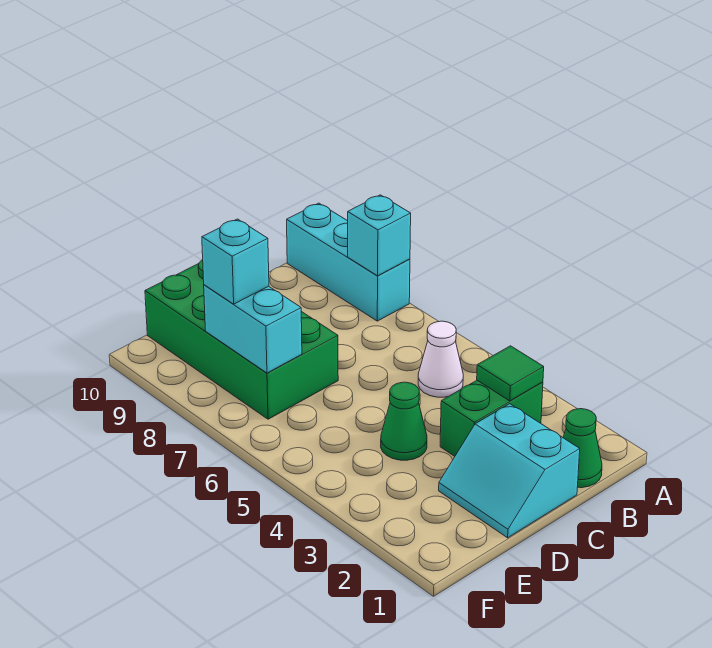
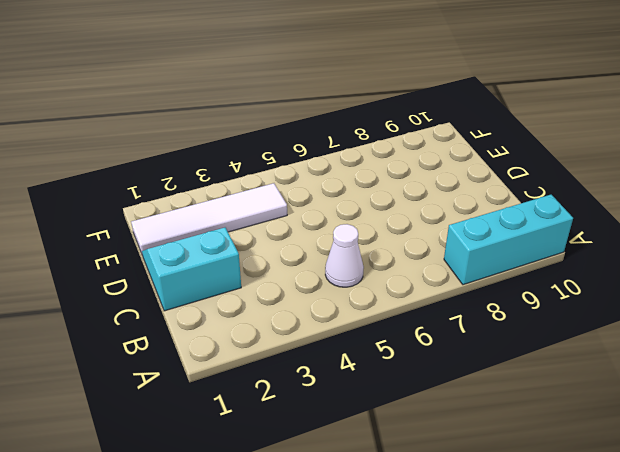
white 1x4 tile [131,183,287,253] -> none
none -> green 1x1 cone [563,409,602,488]
none -> green 1x2 brick [440,380,543,456]

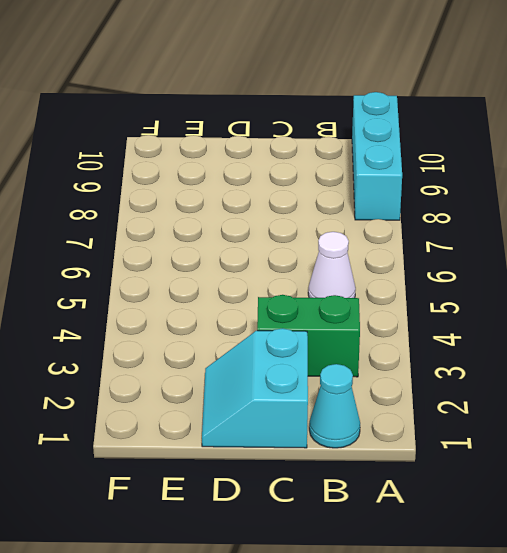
cyan 1x1 cone [309,364,360,448] -> green 1x1 cone [563,409,602,488]
none -> green 1x1 cone [381,382,427,460]
none -> green 2x4 brick [145,260,338,419]

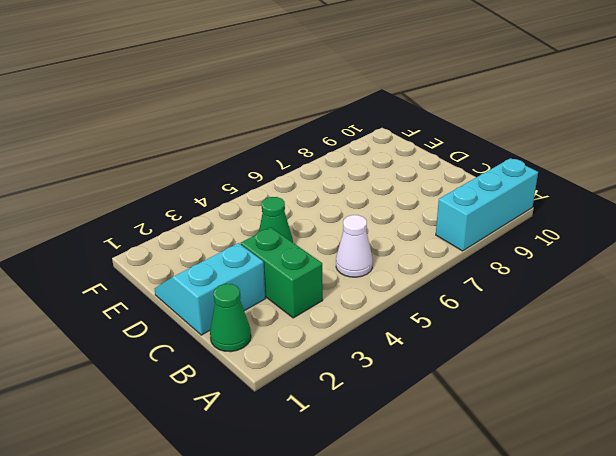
none -> green 2x4 brick [145,260,338,419]
none -> cyan 1x1 brick [348,195,411,276]

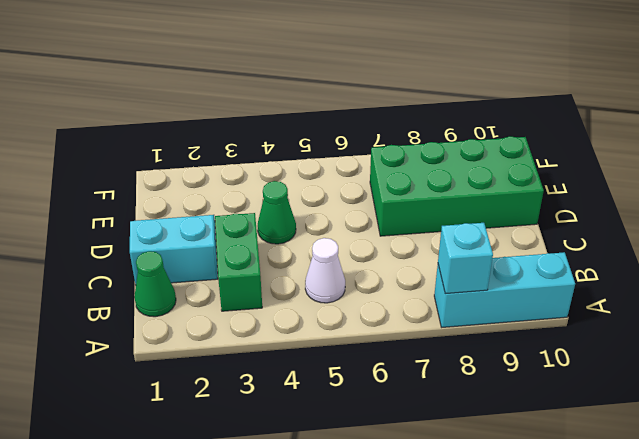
none -> green 1x1 tile [477,346,544,401]
none -> cyan 1x2 brick [204,285,302,373]

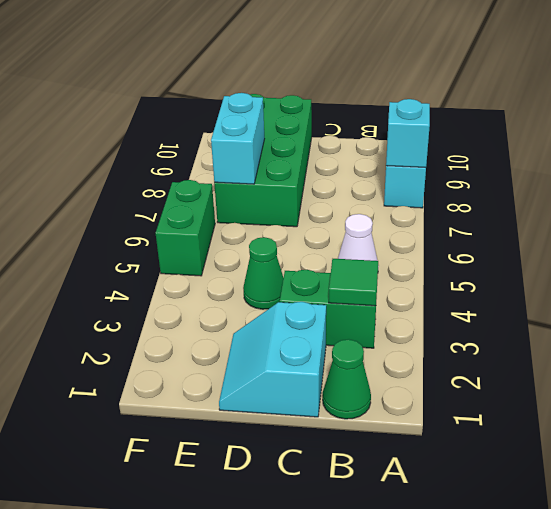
green 1x2 brick [156,180,215,276] -> none
none -> cyan 1x1 brick [202,219,269,304]

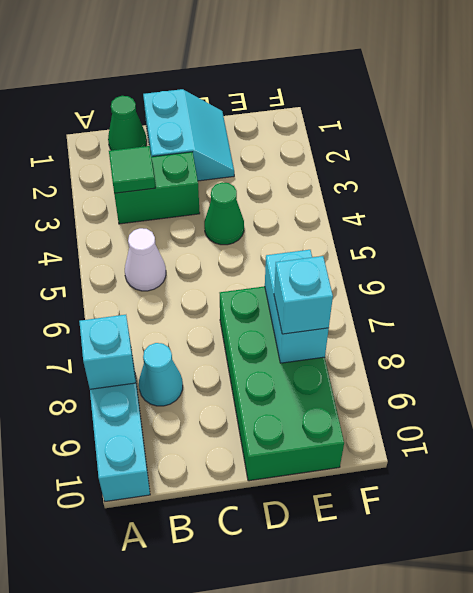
cyan 1x1 cone [139,343,183,406] -> none

